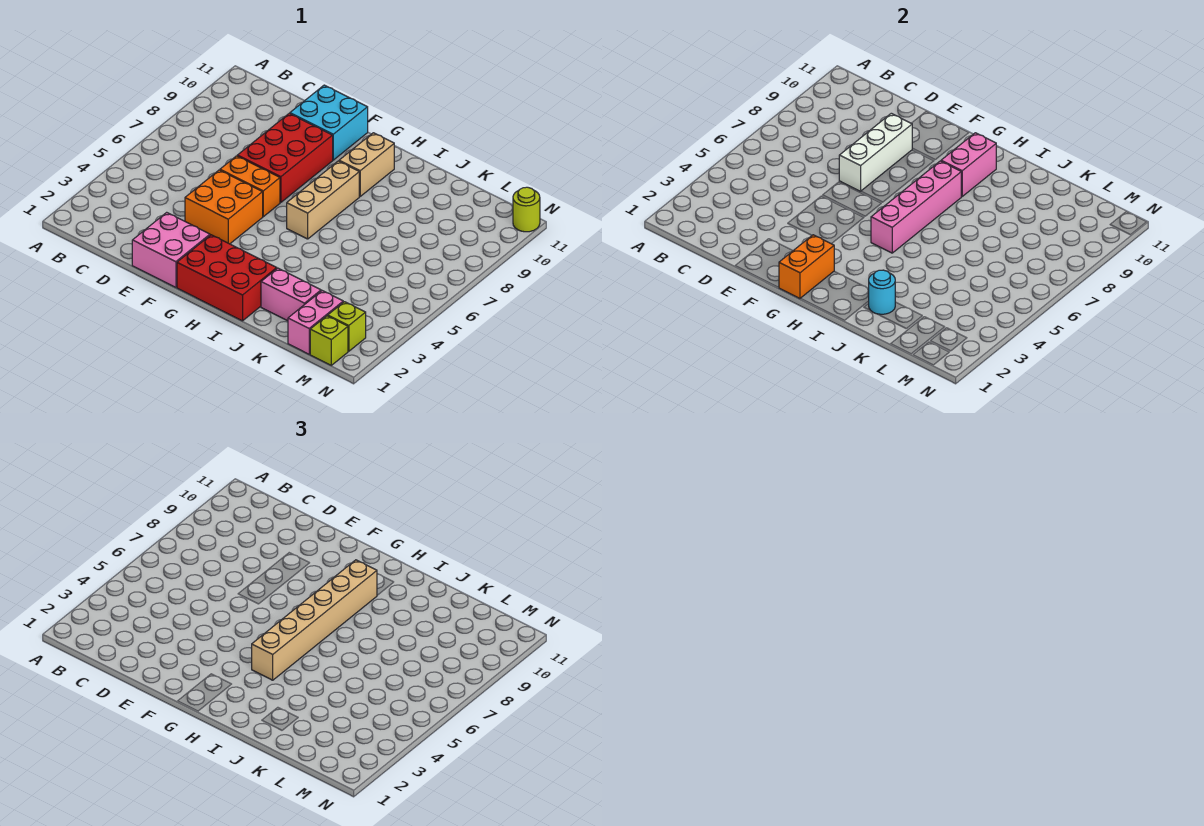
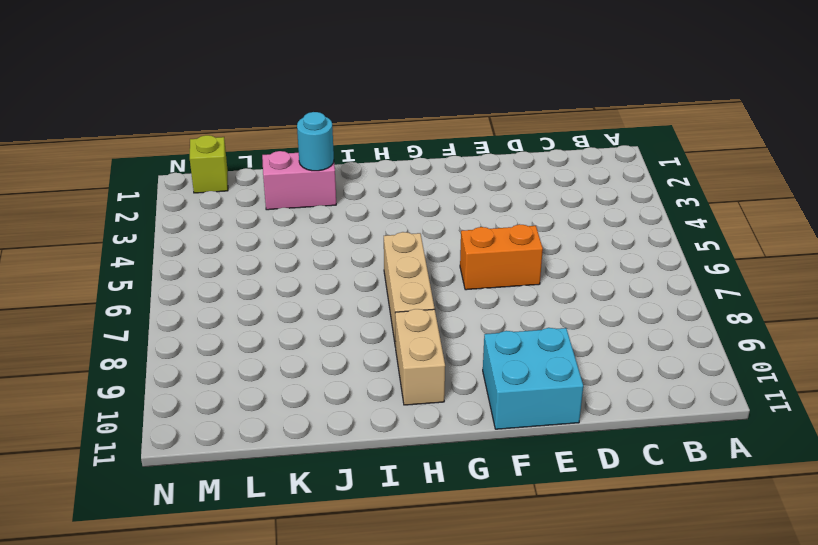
none -> pink 2x2 brick [132,212,210,287]
none -> orange 2x2 brick [185,170,263,244]
none -> red 2x3 brick [237,113,333,203]

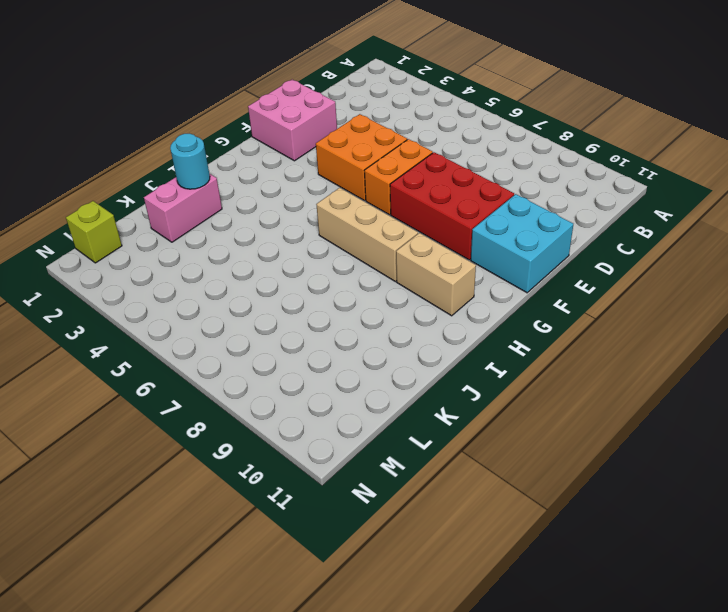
none -> red 2x3 brick [177,235,277,321]
none -> pink 1x2 brick [288,291,343,354]
none -> lime 1x1 brick [328,302,366,351]

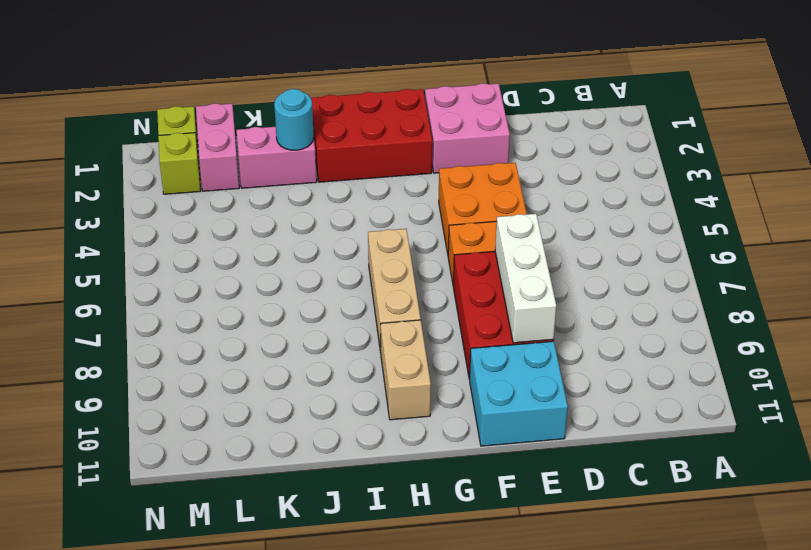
none -> lime 1x1 round brick [513,187,540,232]
none -> orange 1x2 brick [779,235,834,299]
none -> pink 1x4 brick [871,161,961,253]

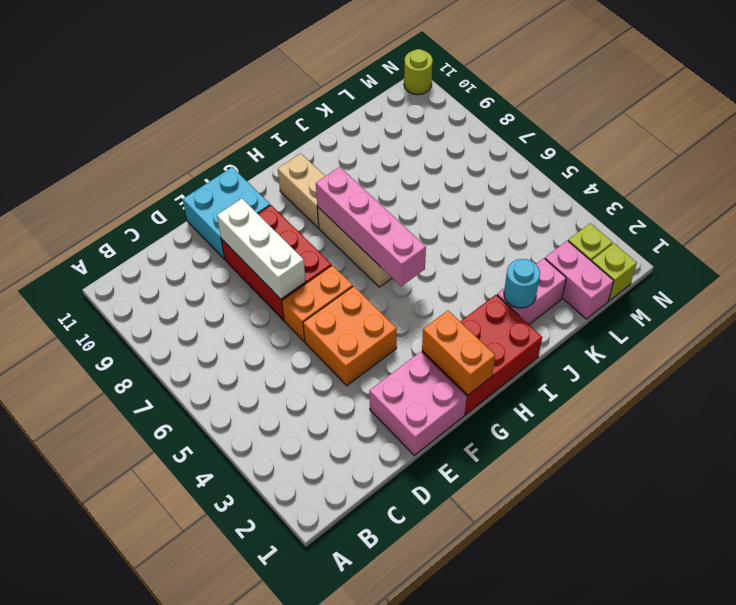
none -> pink 1x2 brick [941,133,996,196]
none -> tan 1x6 brick [252,560,377,680]

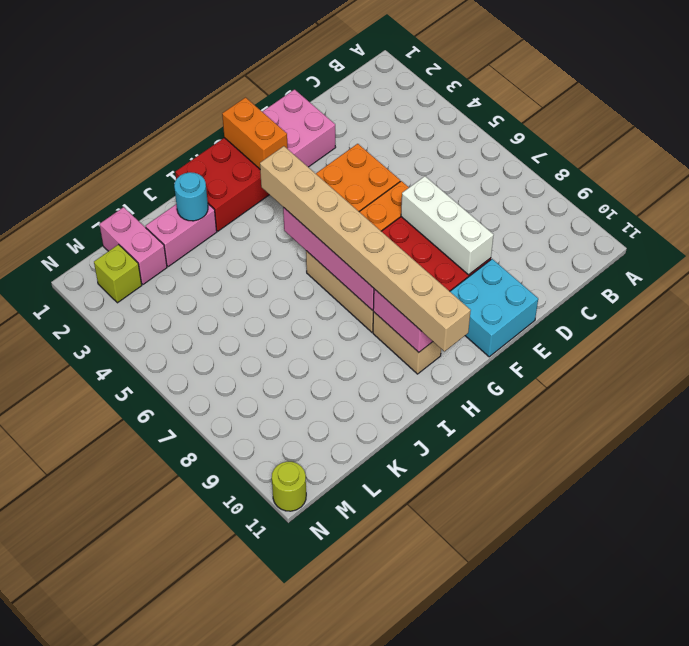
tan 1x8 brick [260,146,471,351] -> tan 1x6 brick [252,560,377,680]
none -> lime 1x1 brick [310,316,348,365]

